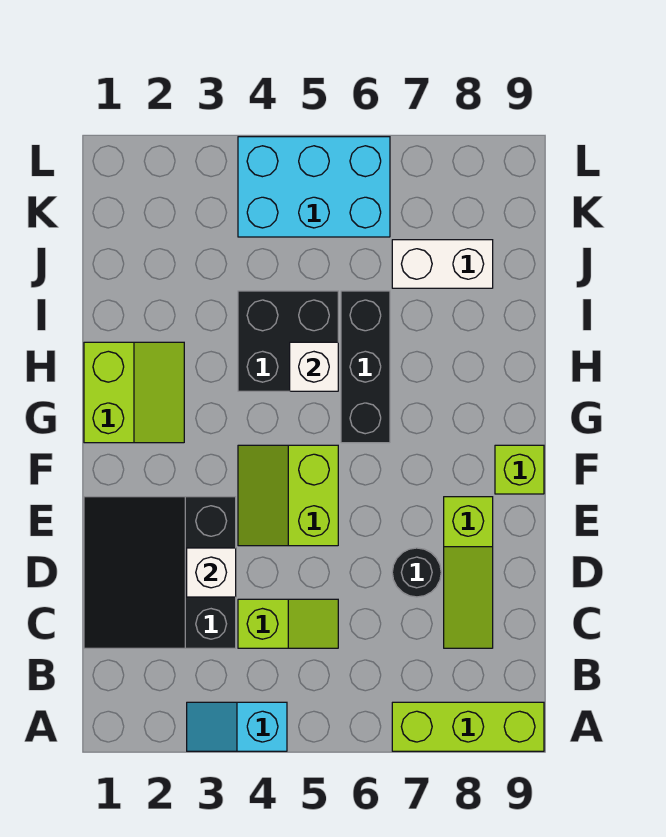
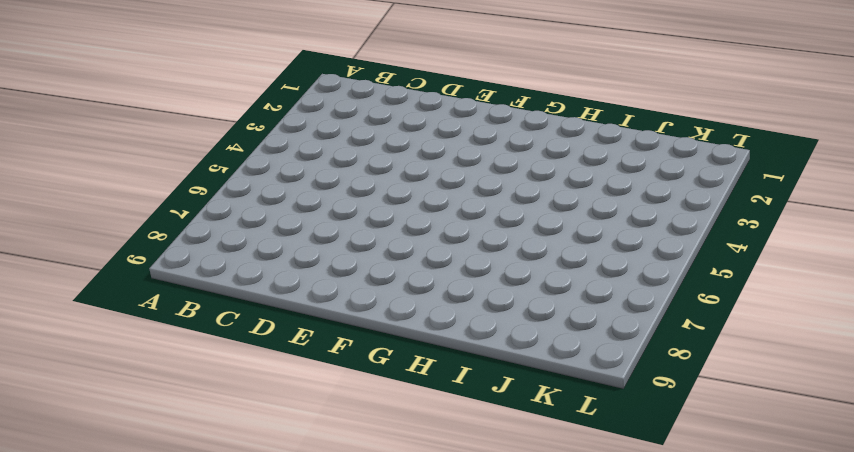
none -> cyan 1x2 slope [187,702,287,751]
none -> lime 1x3 brick [392,702,544,751]
none -> black 3x3 slope [84,497,236,648]

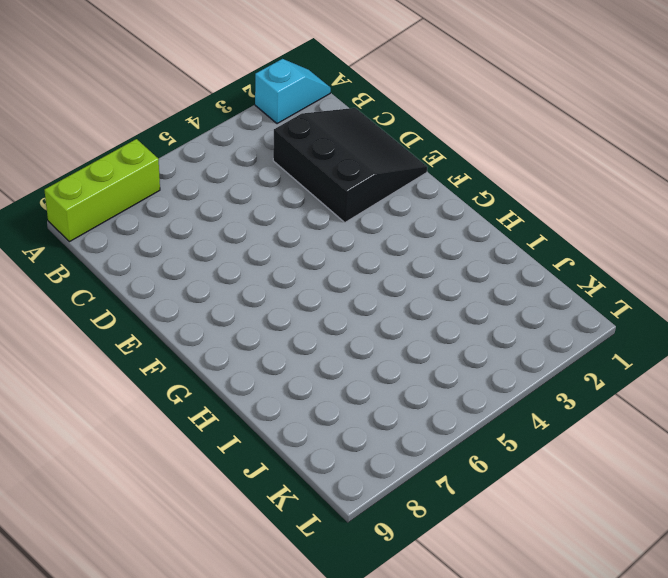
cyan 1x2 slope [255,59,331,124] -> cyan 1x2 slope moved to [187,702,287,751]
none -> lime 1x2 slope [238,599,338,648]
none -> lime 1x3 slope [444,497,493,648]
none -> black 1x1 round brick [392,548,441,597]

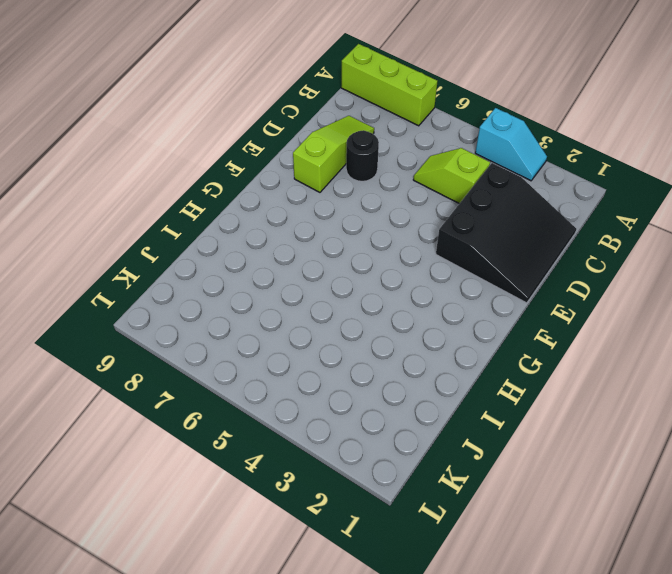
none -> lime 2x2 slope [238,445,338,546]
none -> lime 1x1 brick [495,445,544,494]
none -> lime 2x2 slope [84,342,184,443]

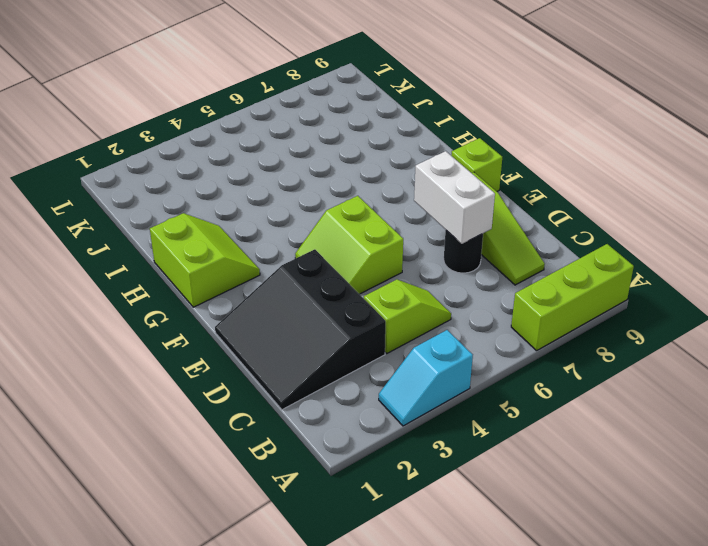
white 1x2 brick [414,151,495,244] -> white 1x2 brick turned to [392,240,493,288]
none -> black 1x3 brick [341,291,390,443]
none -> black 2x2 brick [238,291,338,391]
none -> cyan 2x3 brick [238,137,390,237]

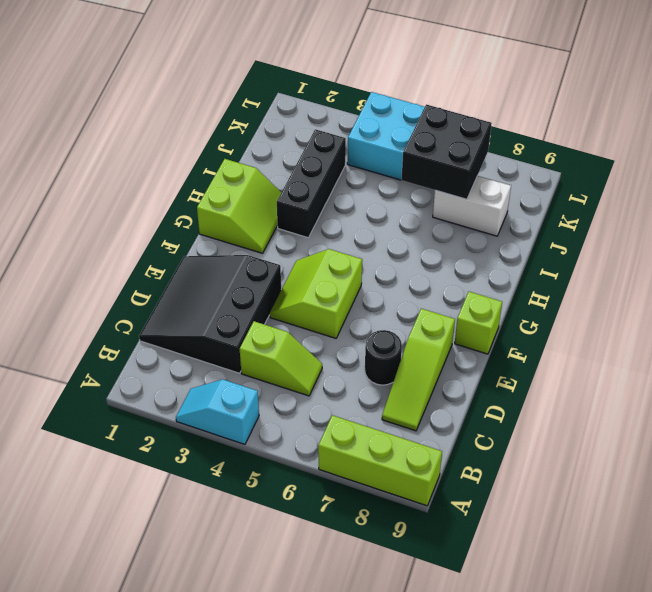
black 1x3 brick [277,129,346,238] -> black 1x3 brick moved to [341,291,390,443]
black 2x2 brick [401,104,492,199] -> black 2x2 brick moved to [238,291,338,391]
none -> white 1x1 brick [187,548,236,597]
none -> white 1x1 brick [290,342,338,391]

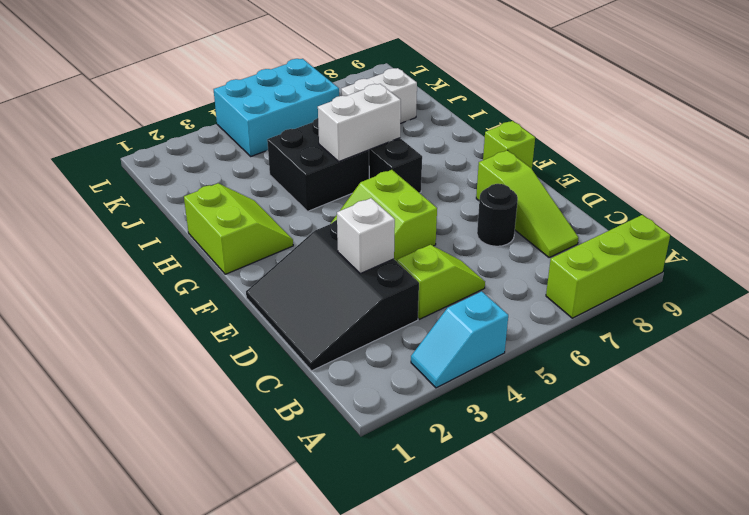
white 1x2 brick [318,84,401,162] -> white 1x1 brick [290,342,338,391]

